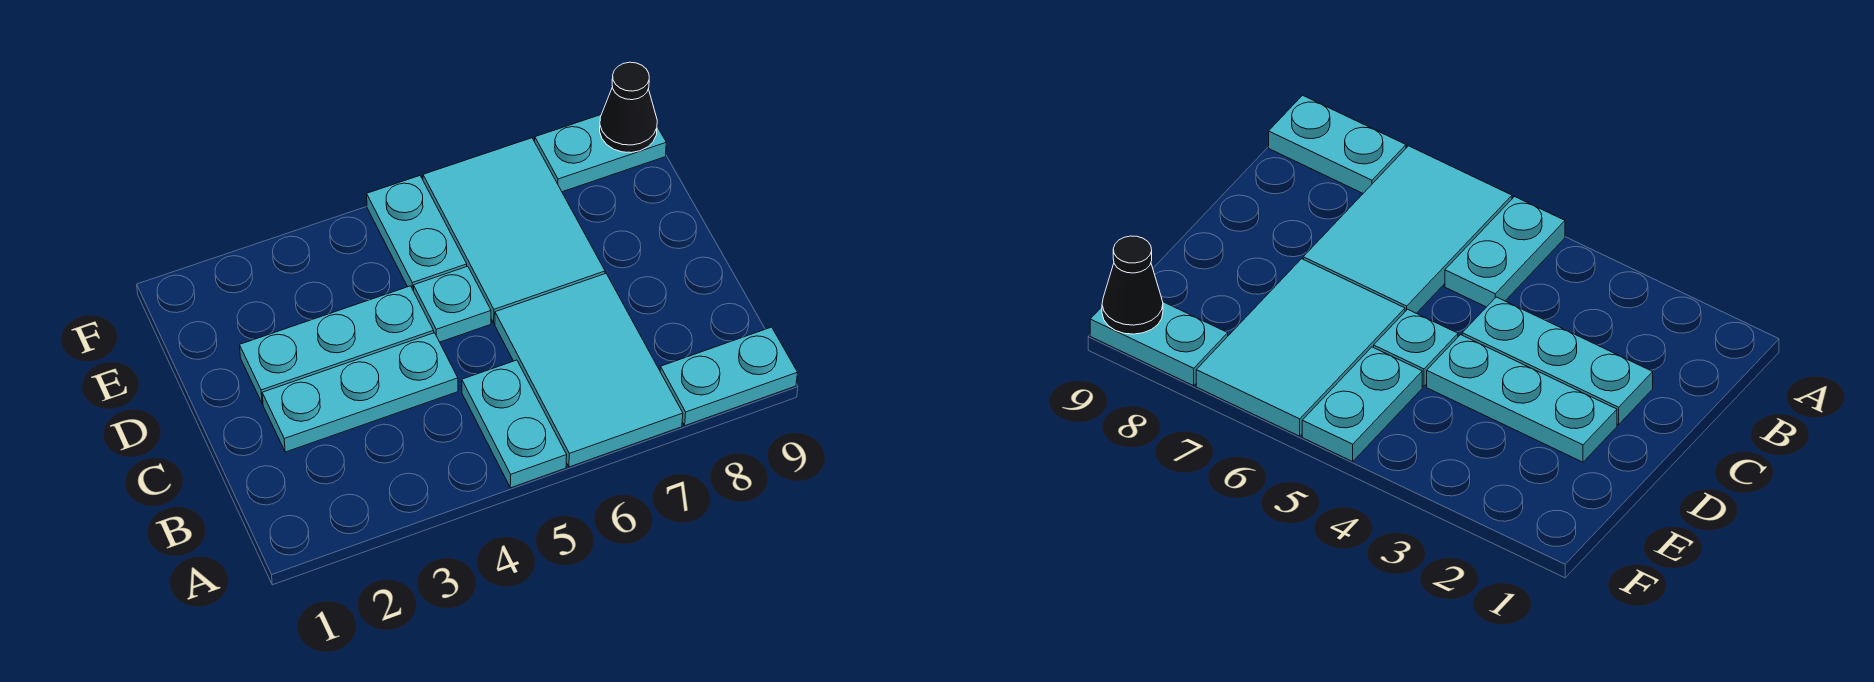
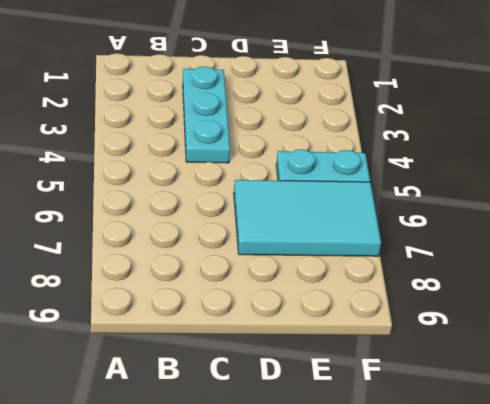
none -> cyan 1x2 plate [462,360,567,488]
none -> cyan 2x3 tile [495,274,683,467]

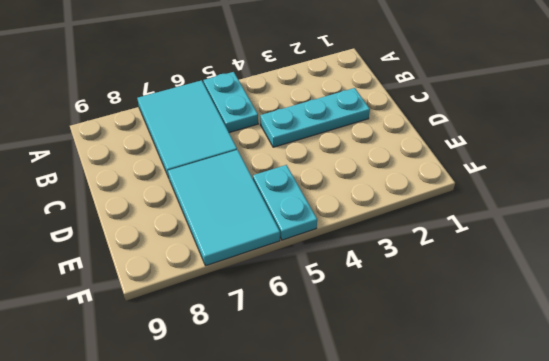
none -> cyan 1x2 plate [660,327,798,426]
none -> cyan 1x3 plate [240,286,434,404]

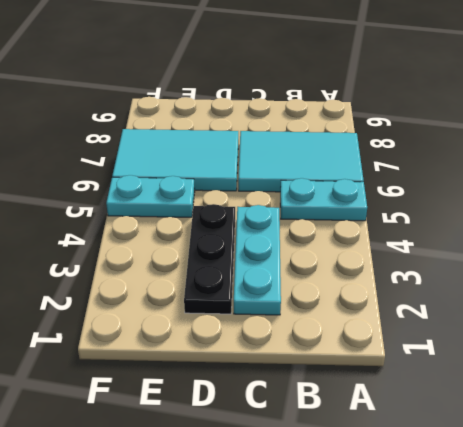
black 1x3 plate [184,204,235,314] -> cyan 1x3 plate [240,286,434,404]
none -> cyan 1x2 plate [660,327,798,426]
none -> cyan 1x1 plate [413,266,491,342]

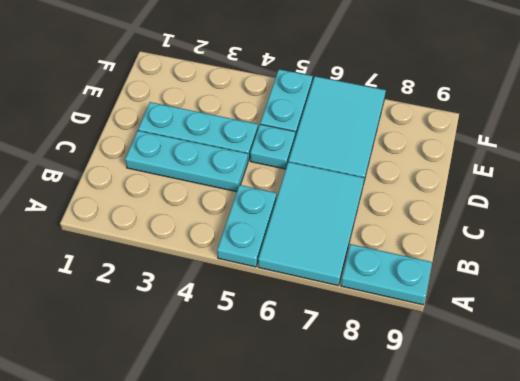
none -> cyan 1x2 plate [535,115,666,192]
none -> black 1x1 cone [600,62,657,153]

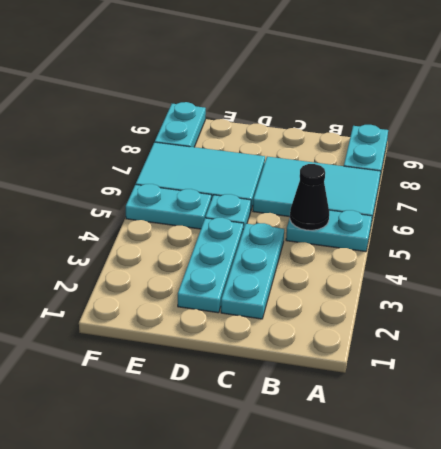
black 1x1 cone [290,164,329,230] -> black 1x1 cone moved to [600,62,657,153]

